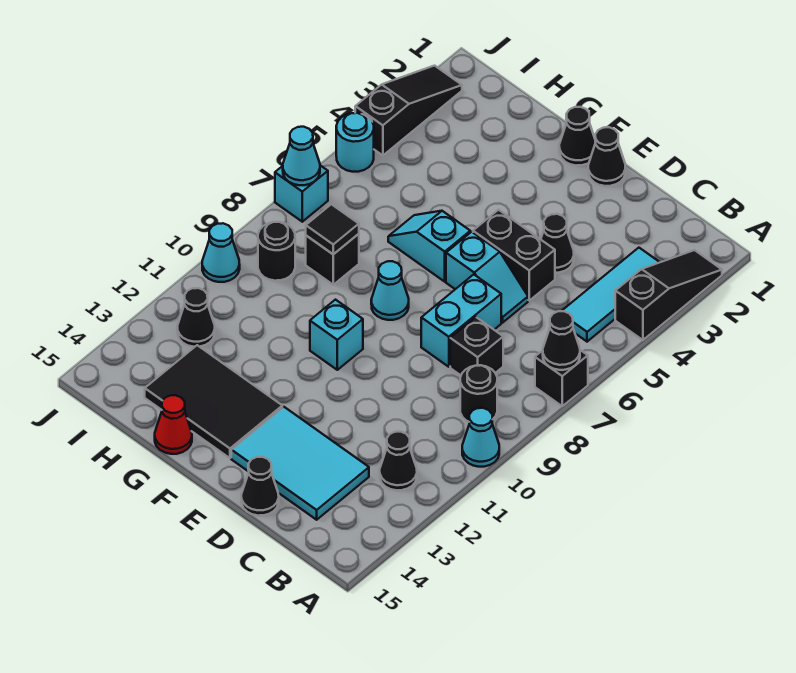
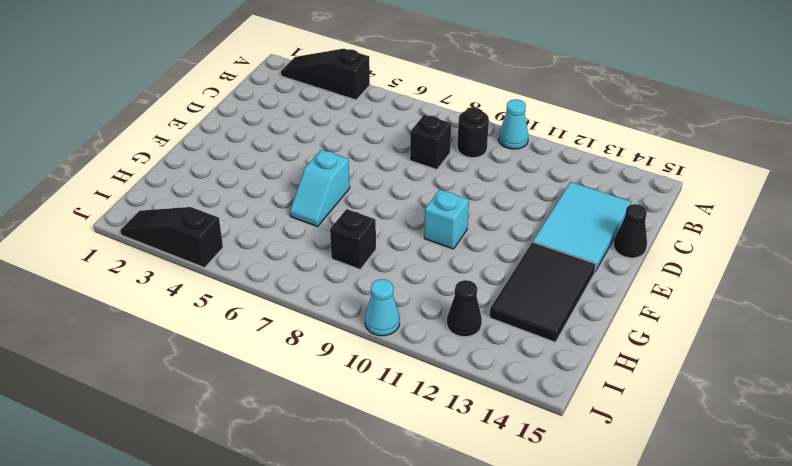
none -> black 1x1 brick [535,350,588,406]
none -> cyan 1x3 tile [562,248,660,342]
none -> black 1x1 cone [380,432,417,490]
none -> black 1x1 cone [541,214,574,273]

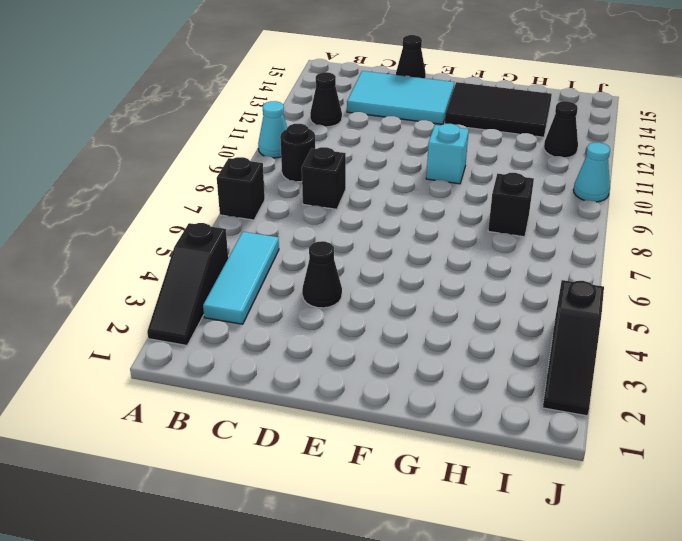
none -> black 1x2 brick [473,210,555,300]
none -> cyan 1x2 slope [446,232,528,323]
none -> cyan 1x2 brick [421,274,501,367]
none -> black 1x1 cone [588,127,626,186]

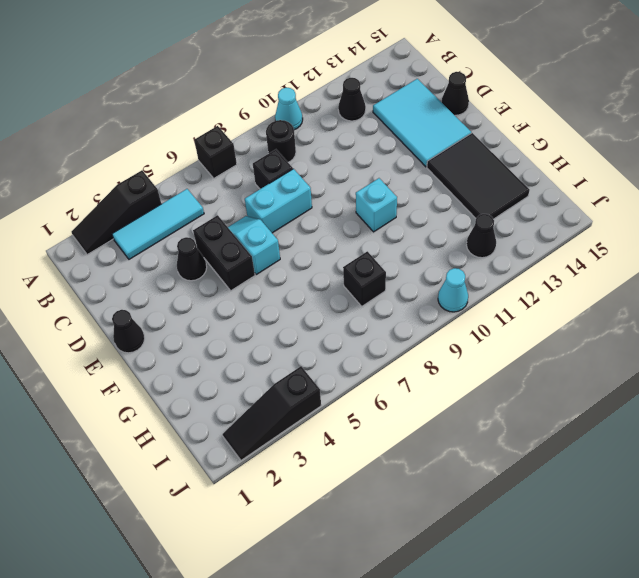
none -> black 1x1 cone [559,107,595,165]
none -> cyan 1x2 slope [388,211,470,282]
none -> cyan 1x1 cone [371,261,409,320]
none -> red 1x1 cone [155,395,192,454]

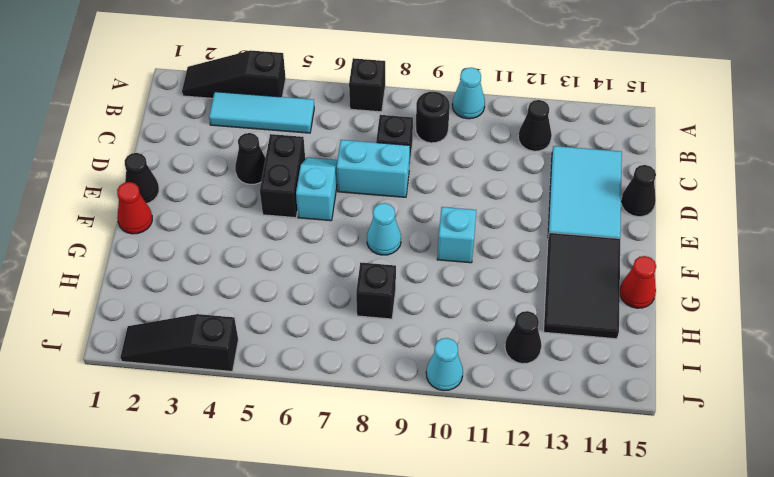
red 1x1 cone [117,182,152,234] -> black 1x1 cone [559,107,595,165]
none -> cyan 1x2 slope [388,211,470,282]
none -> black 1x1 round brick [258,222,295,281]
none -> cyan 1x1 round brick [336,113,374,172]
none -> cyan 1x1 brick [275,165,328,222]

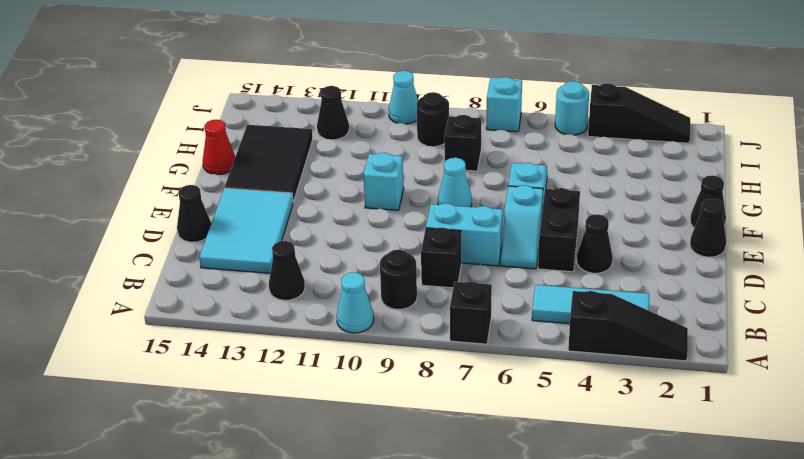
none -> black 1x1 cone [543,311,580,370]
none -> black 1x1 tile [306,204,359,254]
none -> cyan 1x1 cone [283,127,320,185]

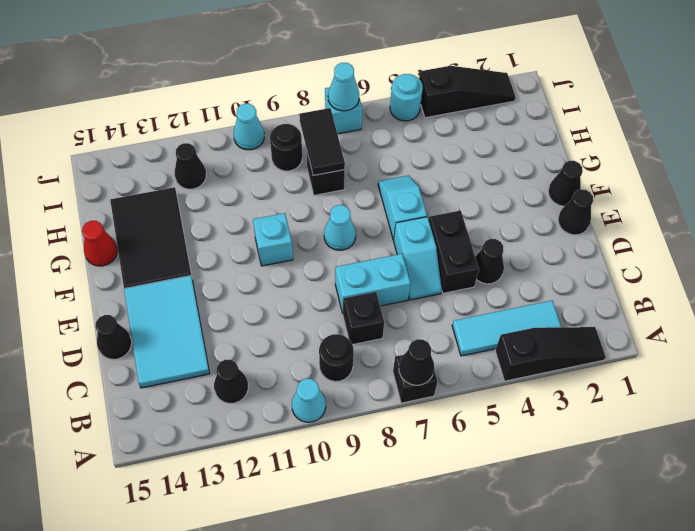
black 1x2 tile [299,108,345,176] -> black 1x1 tile [306,204,359,254]

